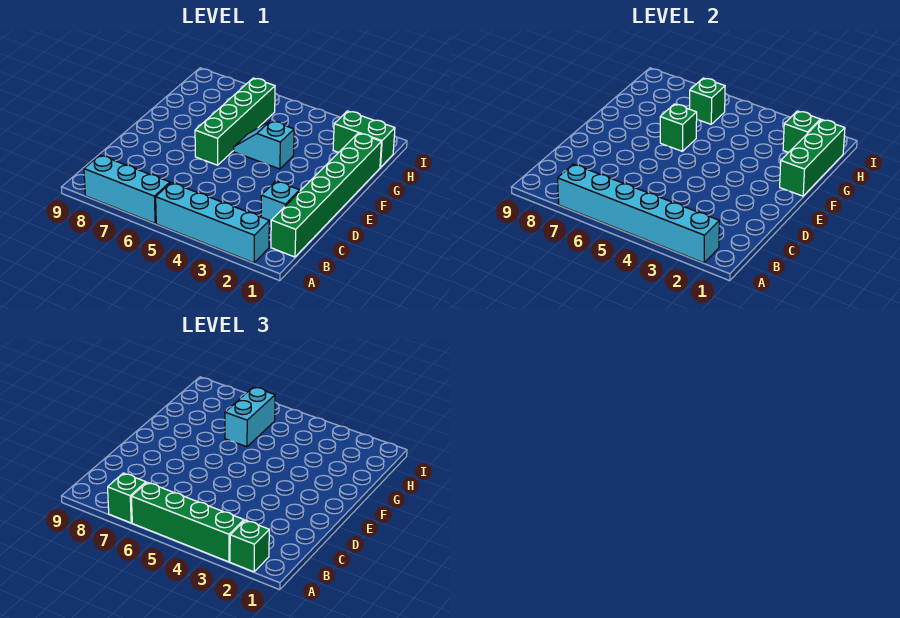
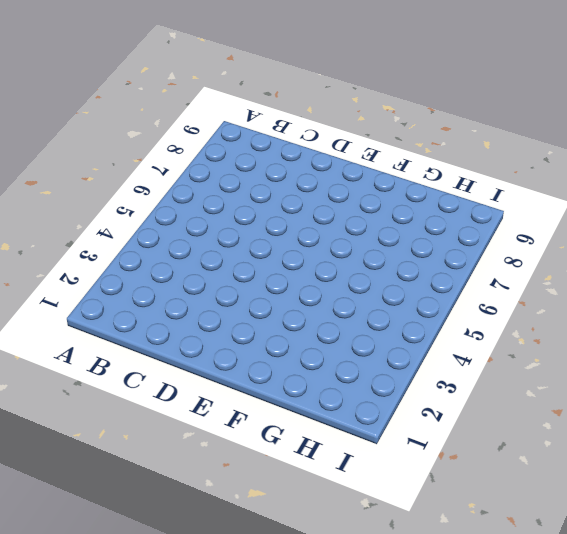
none -> cyan 1x4 brick [156,183,269,263]
none -> cyan 1x3 brick [84,155,170,223]
none -> green 1x6 brick [271,133,381,257]

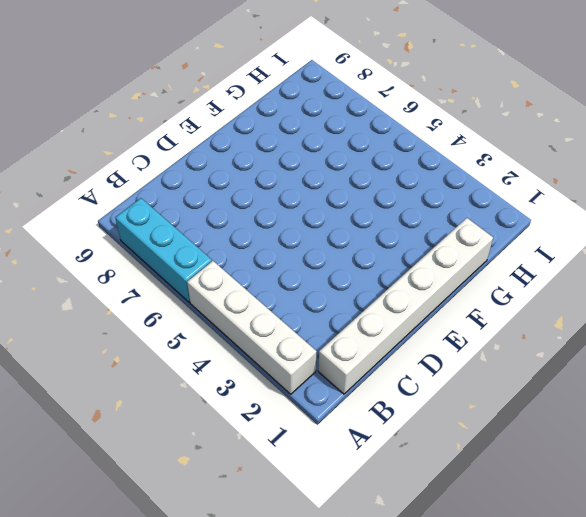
white 1x4 brick [187,261,317,394] -> cyan 1x4 brick [156,183,269,263]
white 1x6 brick [318,218,493,394] -> green 1x6 brick [271,133,381,257]
none -> cyan 1x1 brick [261,181,300,226]
none -> green 1x4 brick [195,78,275,165]
none -> cyan 1x2 slope [234,121,294,169]

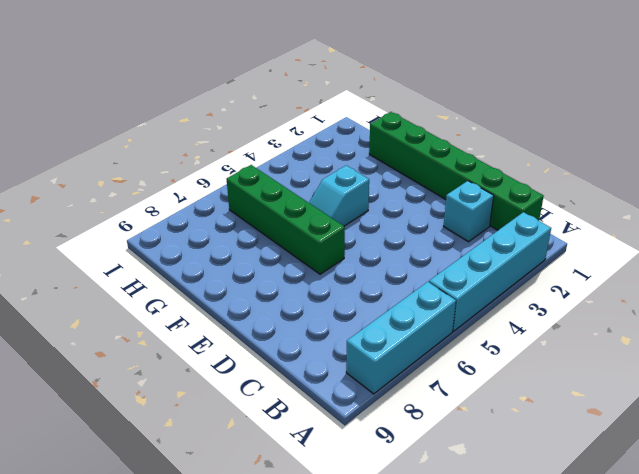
none -> green 1x2 brick [333,111,395,168]
none -> cyan 1x6 brick [558,164,719,263]
none -> green 1x3 brick [780,119,845,196]

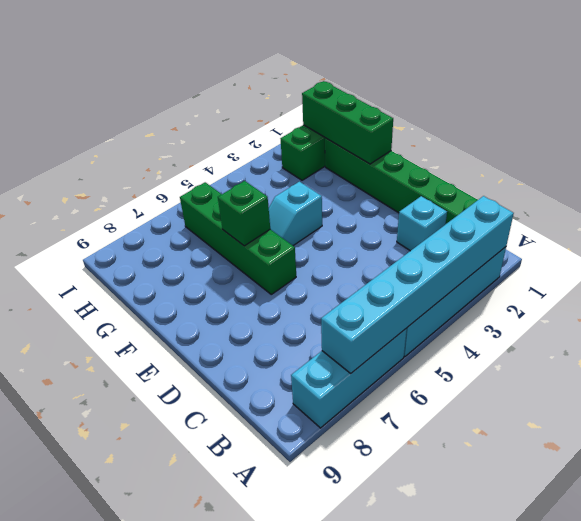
none -> green 1x1 brick [783,111,820,152]
none -> green 1x1 brick [689,78,725,124]
none -> green 1x1 brick [230,520,269,572]

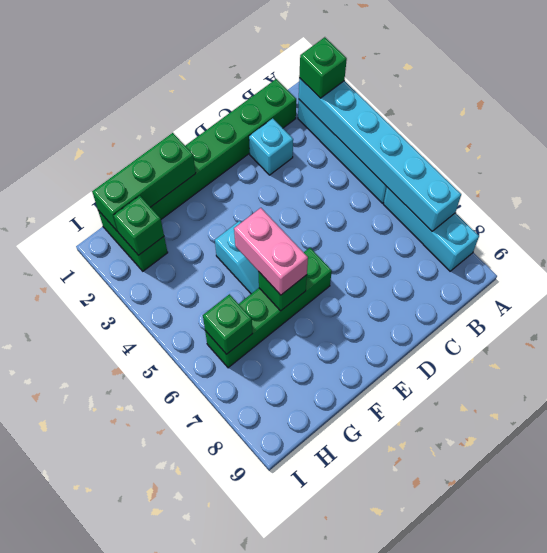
pink 1x2 brick [234,208,308,295] -> none
none -> green 1x4 brick [131,482,244,562]
none -> green 1x1 brick [108,473,146,523]
none -> cyan 1x2 brick [225,387,275,447]

